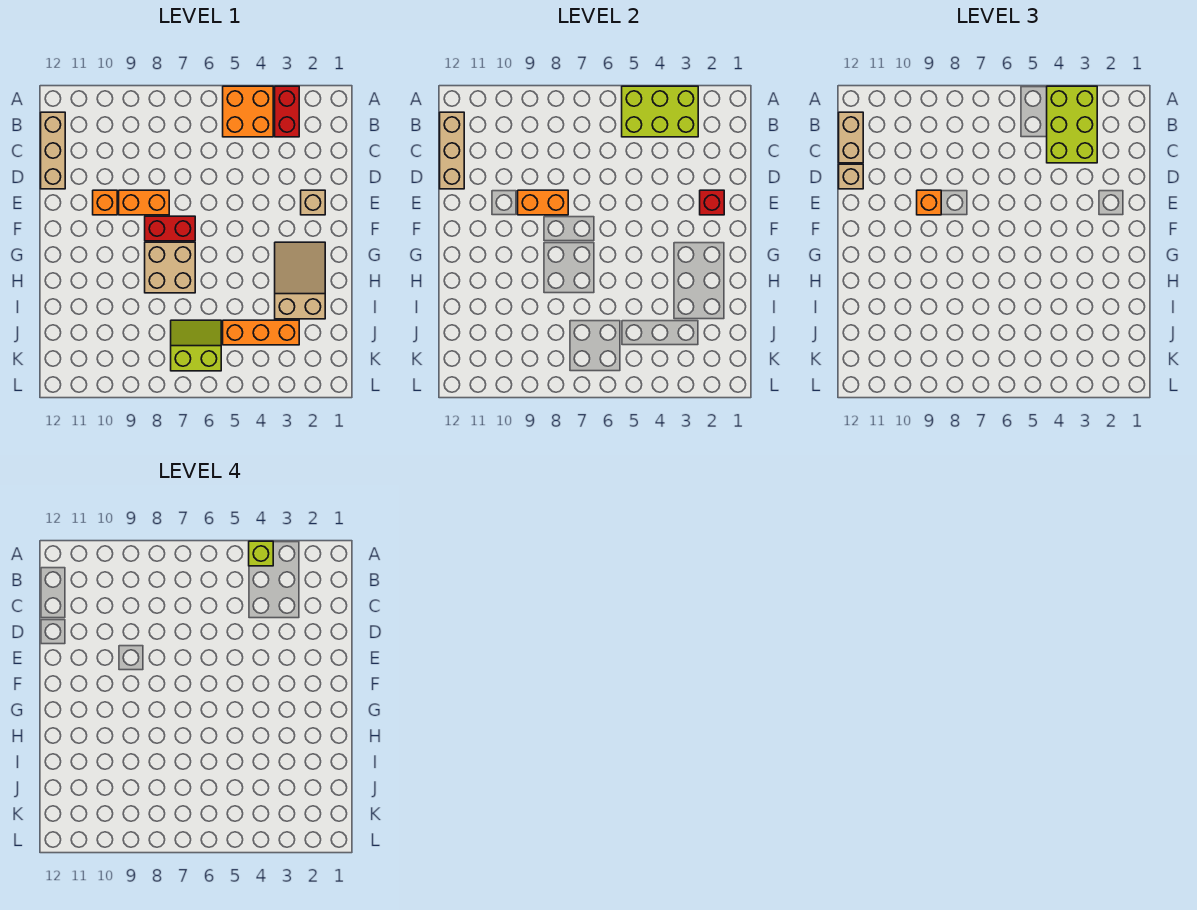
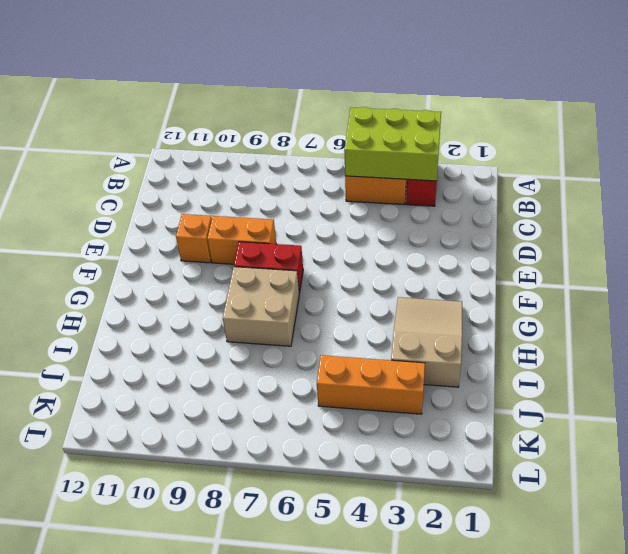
none -> tan 1x3 brick [41,112,65,189]
none -> tan 1x1 brick [301,190,325,215]
none -> lime 2x2 slope [171,320,221,371]

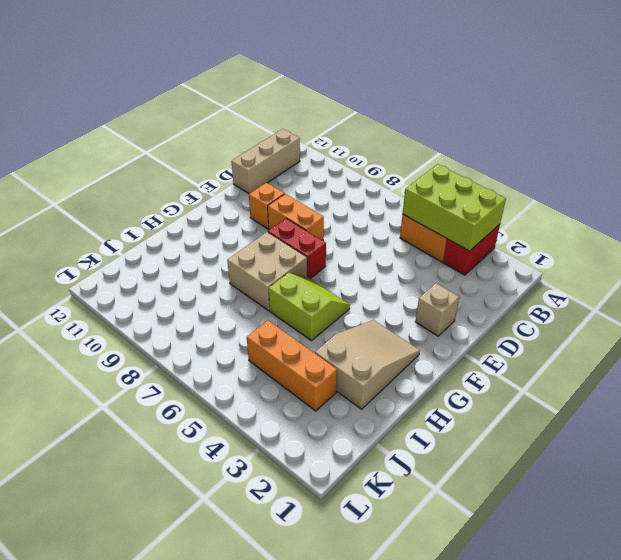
lime 2x2 slope [269,273,350,341] -> lime 2x2 slope moved to [171,320,221,371]
none -> tan 1x3 brick [440,112,464,189]
none -> red 1x1 brick [700,190,724,215]
none -> orange 1x2 brick [518,190,568,215]

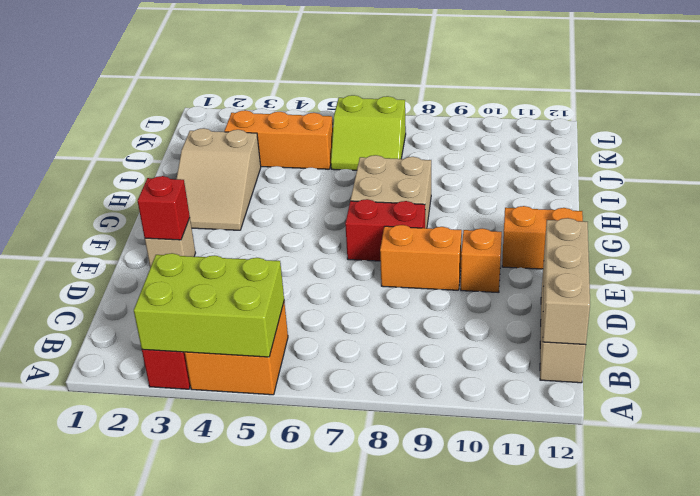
orange 1x2 brick [502,206,583,269] -> orange 1x2 brick moved to [518,190,568,215]
none -> lime 2x3 brick [1047,86,1097,163]
none -> tan 1x2 brick [839,112,863,163]
none -> tan 1x1 brick [839,164,863,189]

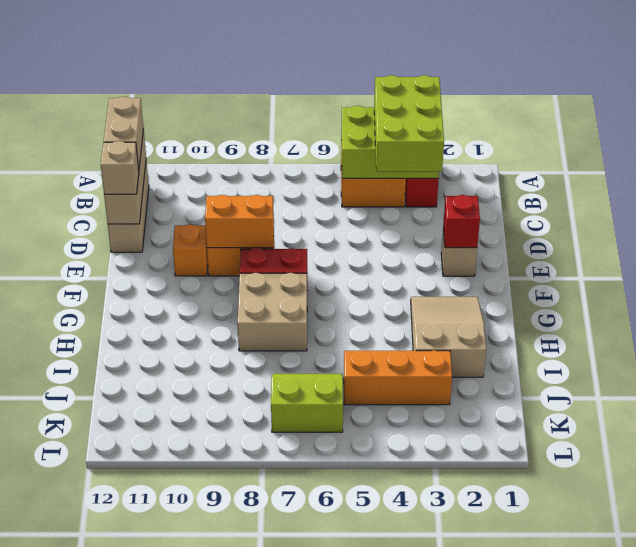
none -> orange 1x1 brick [917,190,941,215]
none -> lime 1x1 brick [249,541,273,566]

